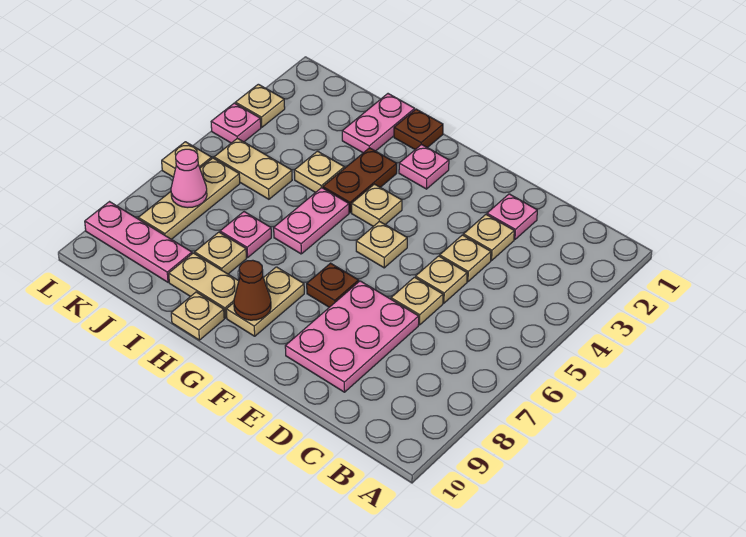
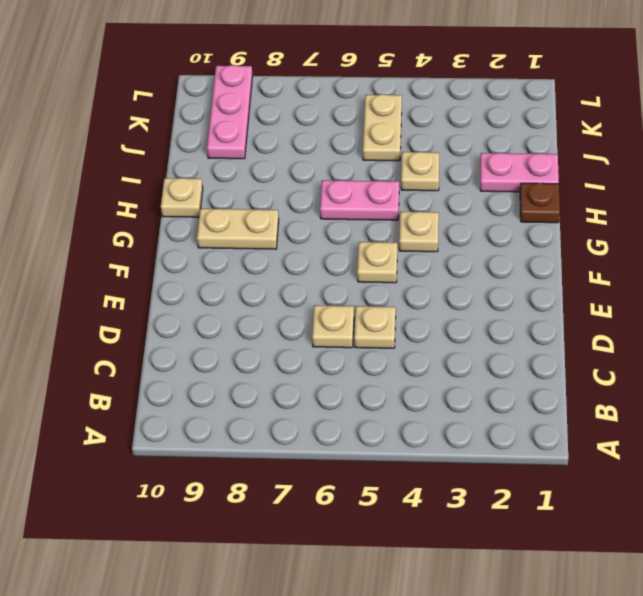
none -> pink 1x1 plate [487,194,537,240]
none -> tan 1x1 plate [463,215,514,261]
none -> tan 1x1 plate [440,235,491,282]

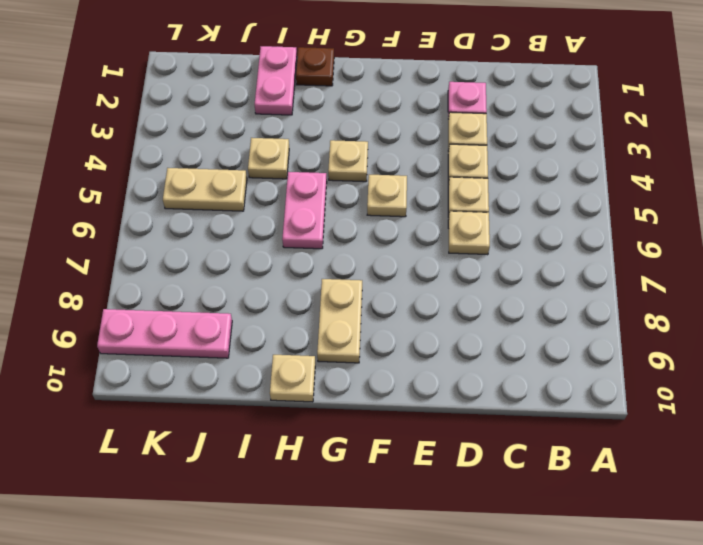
none -> pink 2x3 plate [285,281,419,392]
none -> brown 1x1 plate [307,263,359,307]
none -> pink 1x1 plate [399,144,449,189]

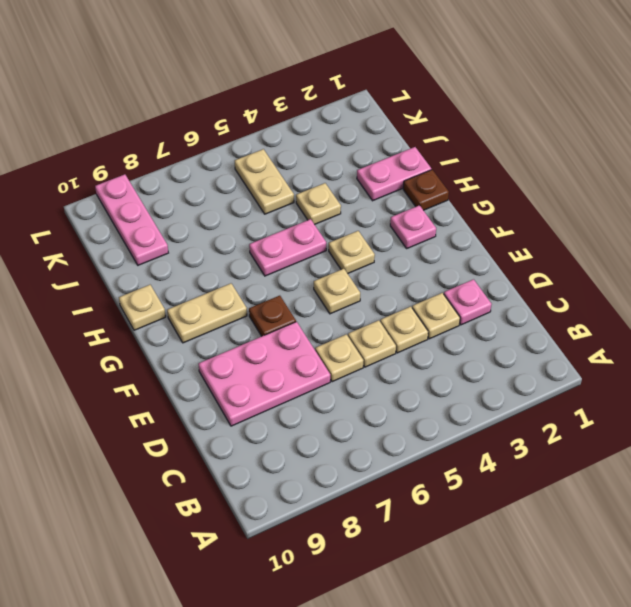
none -> brown 1x2 plate [323,148,397,213]
none -> tan 1x2 plate [169,253,239,318]
none -> pink 1x1 plate [220,212,271,257]

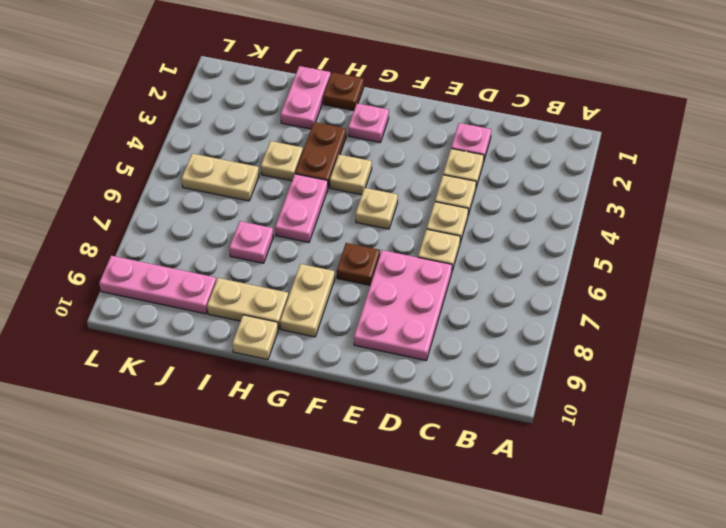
none -> tan 1x1 plate [195,232,246,274]
none -> tan 1x3 plate [138,158,240,239]
none -> tan 1x1 plate [235,84,285,127]

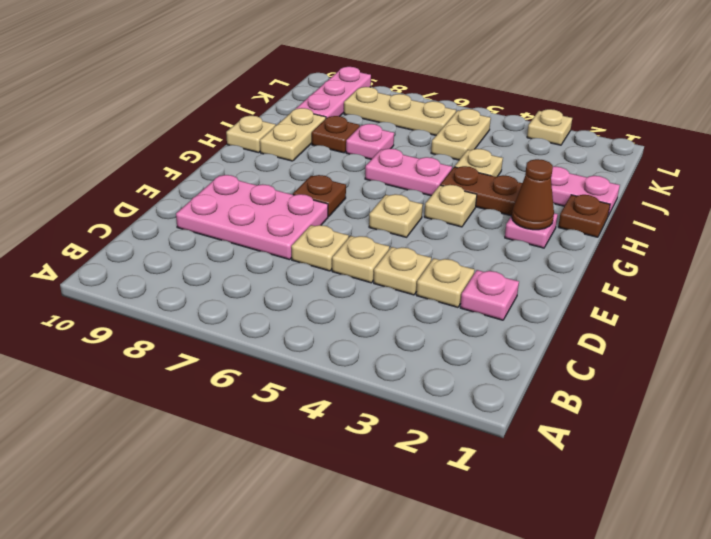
brown 1x1 cone [512,159,554,230] -> brown 1x1 cone moved to [234,260,271,320]
brown 1x1 plate [312,116,360,153] -> tan 1x1 plate [195,232,246,274]
none -> tan 1x2 plate [226,267,304,336]
none -> pink 1x1 plate [211,103,261,143]
none -> tan 1x1 plate [162,142,212,177]

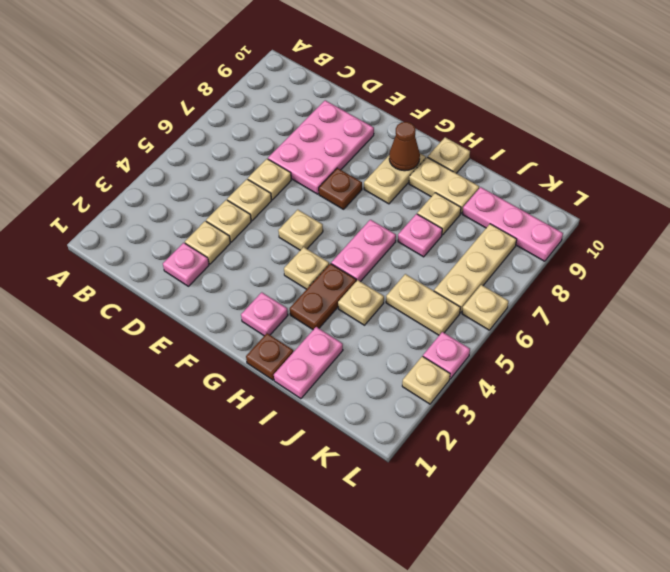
none -> pink 1x1 cone [171,149,207,208]

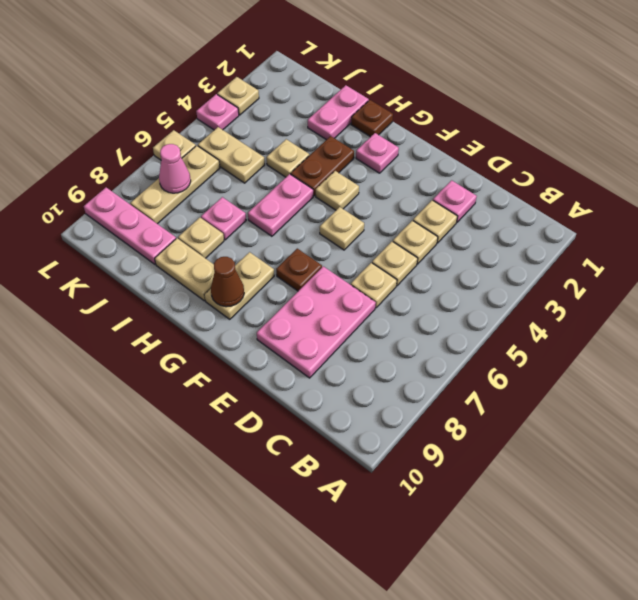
none -> tan 1x1 plate [171,292,224,340]

